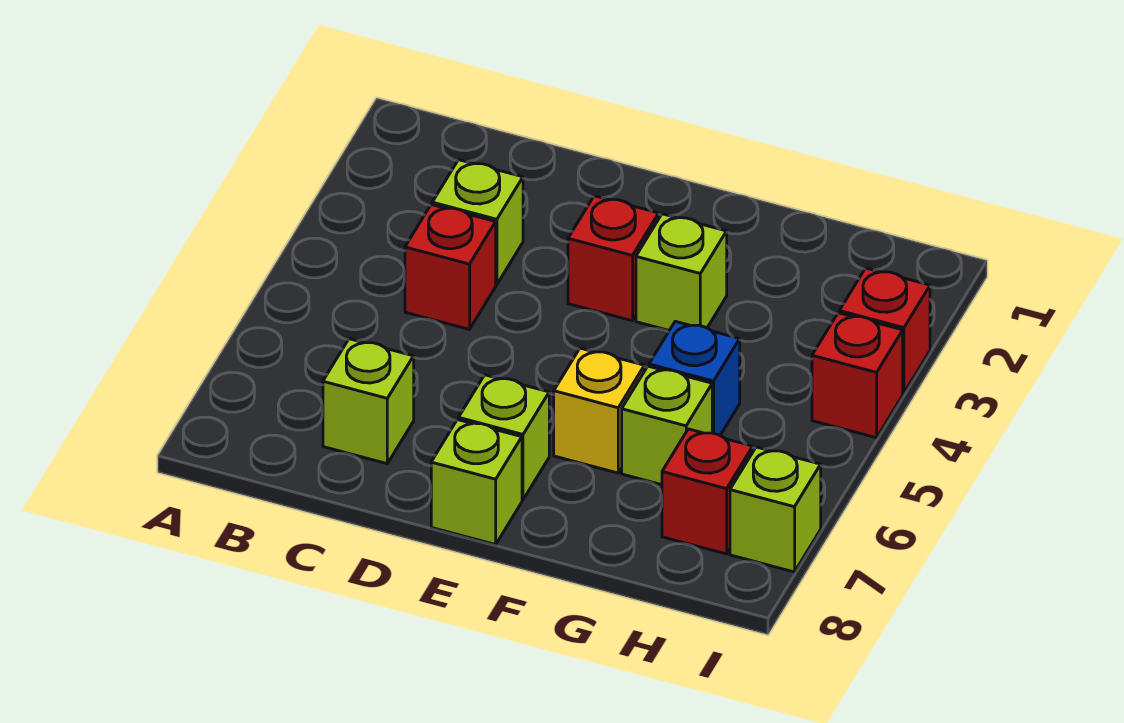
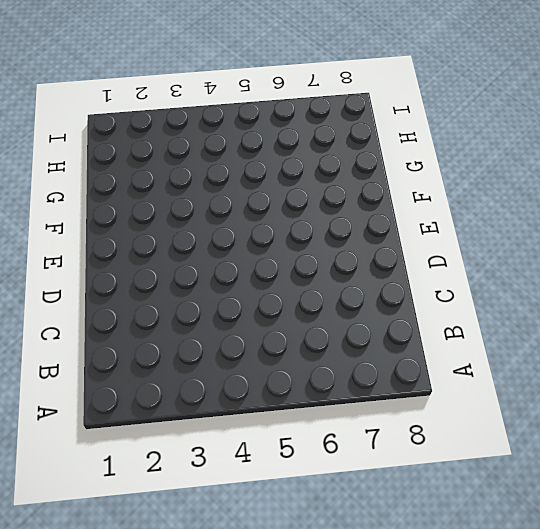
none -> lime 1x1 brick [432,160,523,285]
none -> red 1x1 brick [405,205,496,329]
none -> lime 1x1 brick [323,339,414,464]

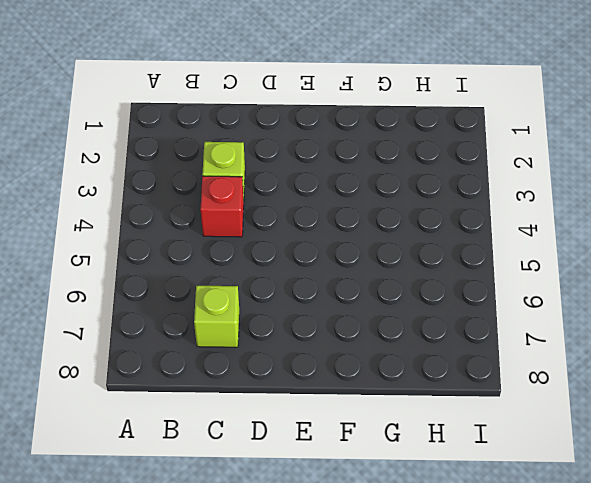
none -> red 1x1 brick [568,196,659,321]
none -> lime 1x1 brick [459,375,549,500]
none -> lime 1x1 brick [431,420,522,545]

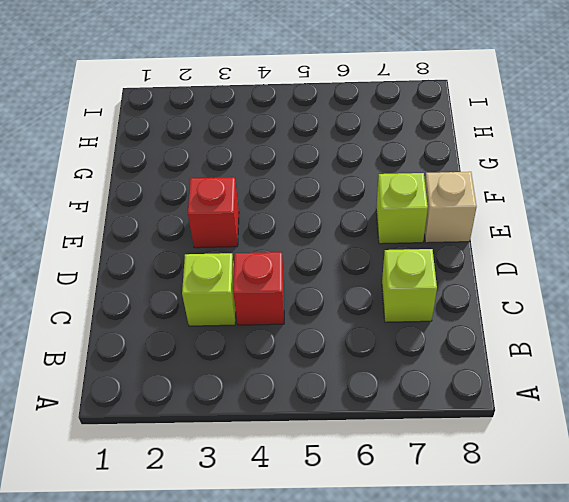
tan 1x1 brick [424,172,477,243] -> lime 1x1 brick [431,420,522,545]
none -> lime 1x1 brick [636,214,727,330]
none -> yellow 1x1 brick [554,348,644,473]
none -> blue 1x1 brick [649,321,740,435]

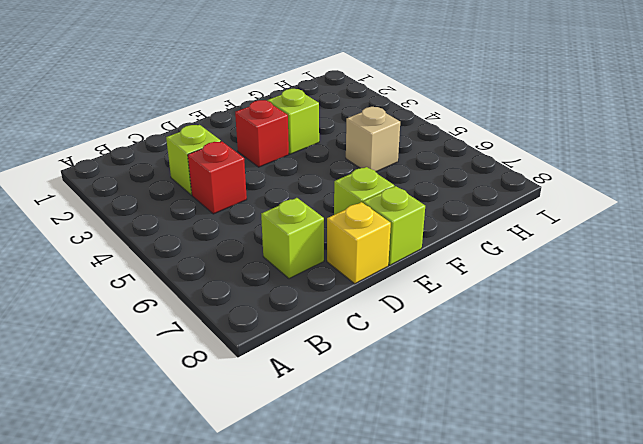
yellow 1x1 brick [327,202,391,284] -> yellow 1x1 brick moved to [554,348,644,473]
tan 1x1 brick [346,107,400,172] -> blue 1x1 brick [649,321,740,435]
none -> lime 1x1 brick [622,366,712,485]
none -> red 1x1 brick [662,429,753,554]
none -> red 1x1 brick [839,268,930,393]

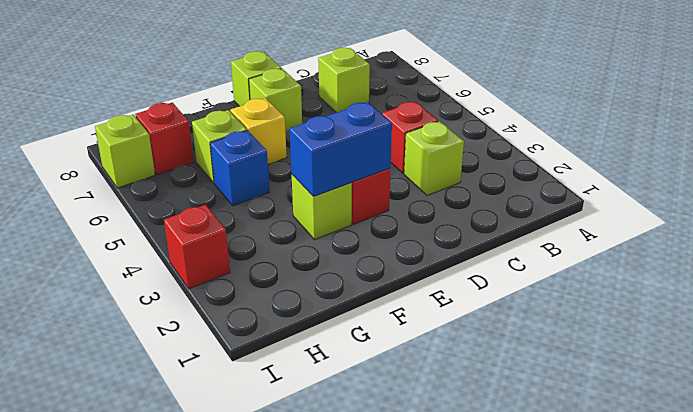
blue 1x2 brick [290,102,392,196] -> none
none -> red 1x1 brick [812,313,903,438]

